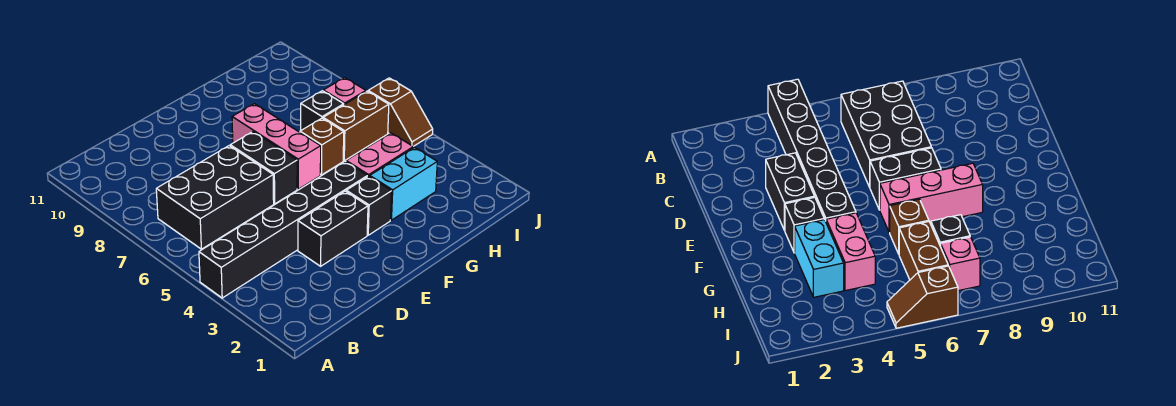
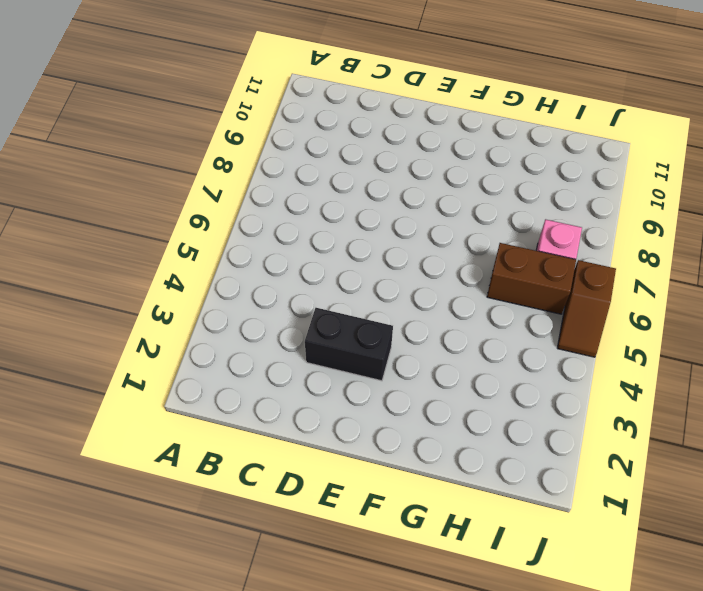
none -> black 1x6 brick [199,161,367,298]
none -> black 2x3 brick [156,146,274,249]
none -> black 1x2 brick [230,132,297,204]

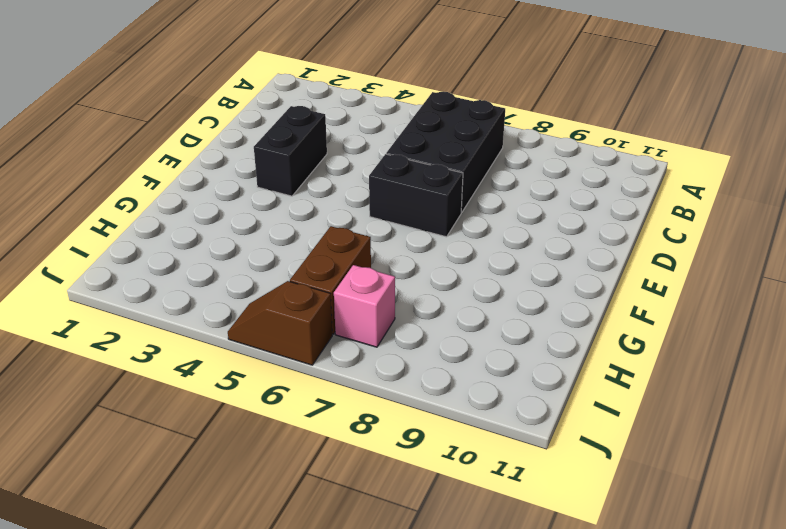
none -> black 1x6 brick [199,161,367,298]
none -> black 1x1 brick [346,176,392,235]
none -> pink 1x3 brick [232,104,321,189]

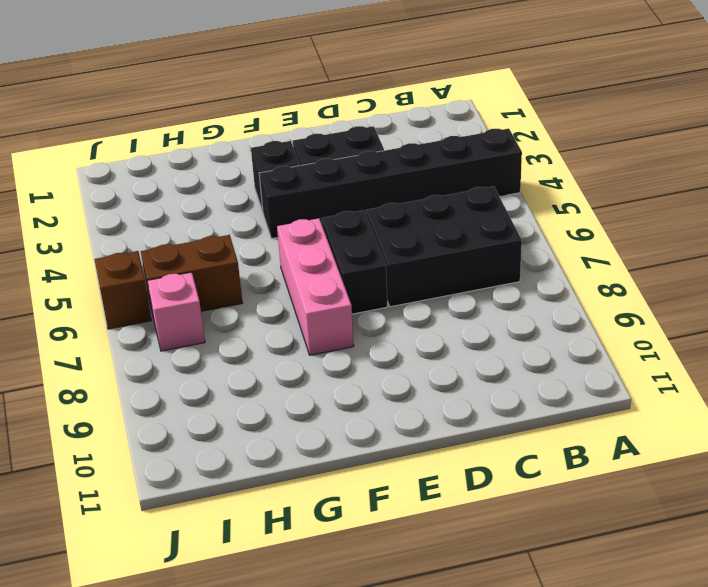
none -> cyan 1x2 brick [370,148,437,220]
none -> pink 1x2 brick [346,133,413,177]
none -> brown 1x1 brick [300,118,344,175]

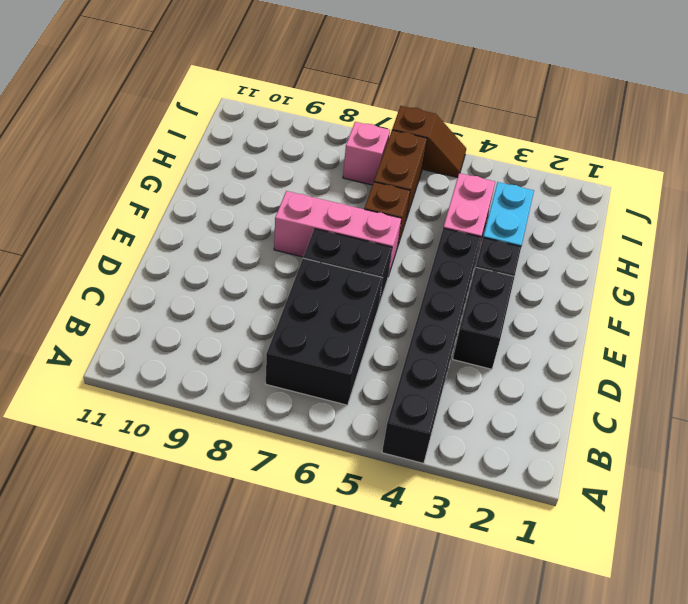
none -> black 1x1 brick [301,91,344,130]

